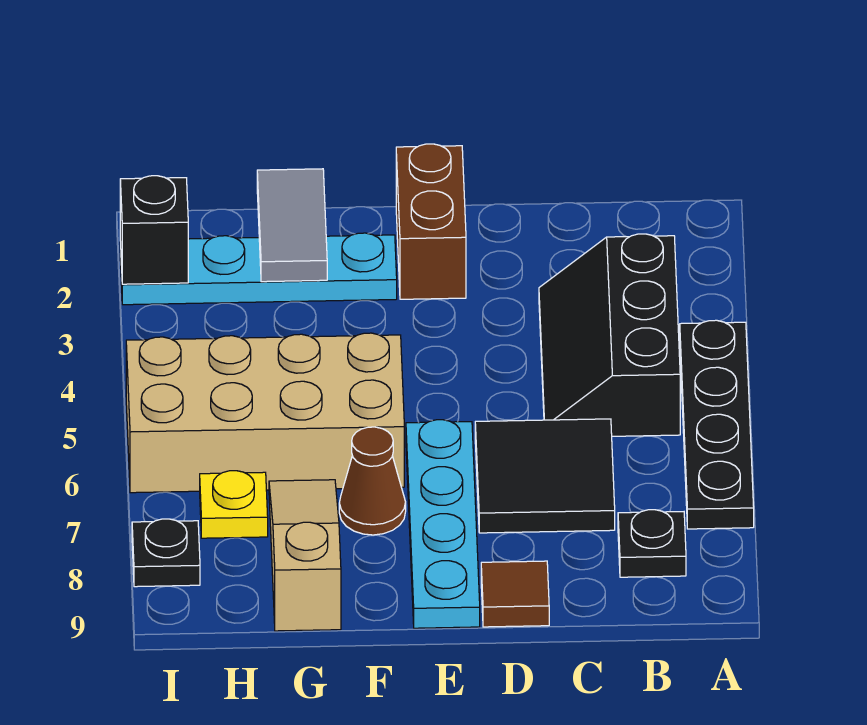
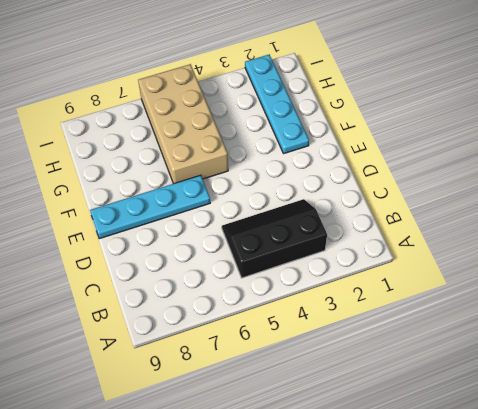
none -> black 1x4 plate [680,320,754,529]
none -> black 1x1 plate [618,510,686,577]
none -> black 2x2 tile [475,419,615,533]

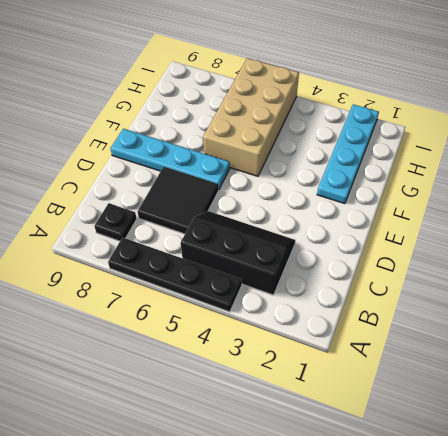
none -> brown 1x1 tile [481,561,549,627]
none -> brown 1x2 brick [396,144,466,299]
none -> brown 1x1 cone [339,427,406,535]

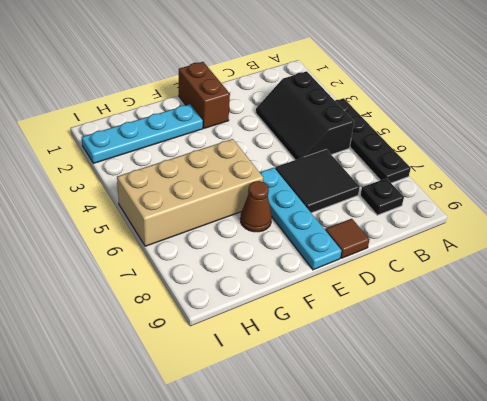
none -> tan 1x3 slope [269,480,341,631]
none -> yellow 1x1 plate [200,471,268,538]
none -> black 1x1 plate [132,519,200,587]

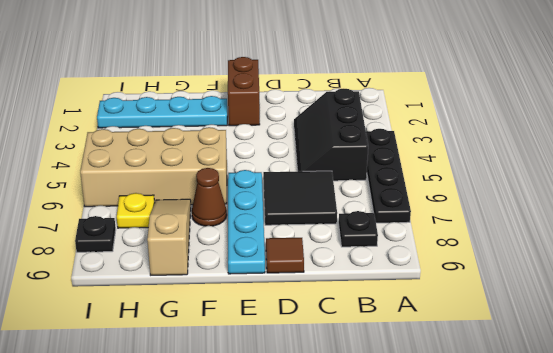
none -> grey 1x2 tile [257,169,327,282]
none -> black 1x1 brick [120,176,188,284]

